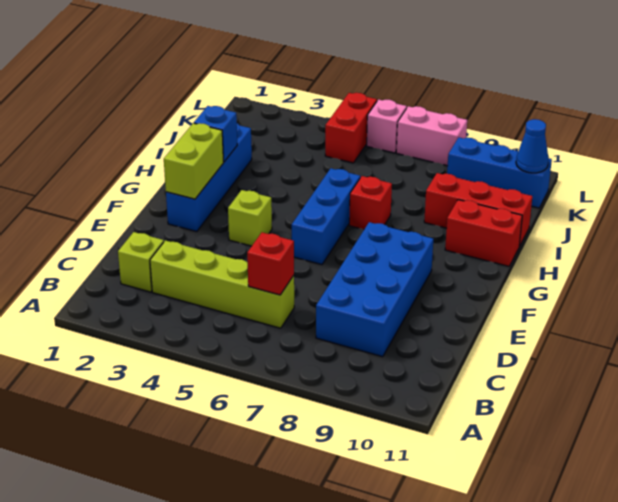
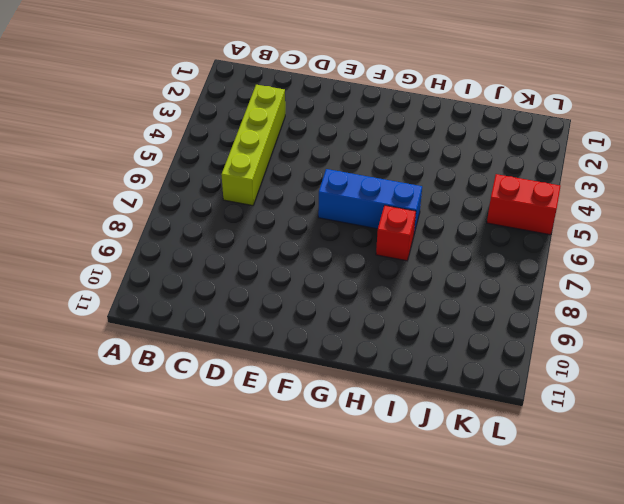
none -> lime 1x1 brick [118,232,164,292]
none -> blue 2x4 brick [316,222,433,357]
none -> blue 1x4 brick [166,123,252,232]

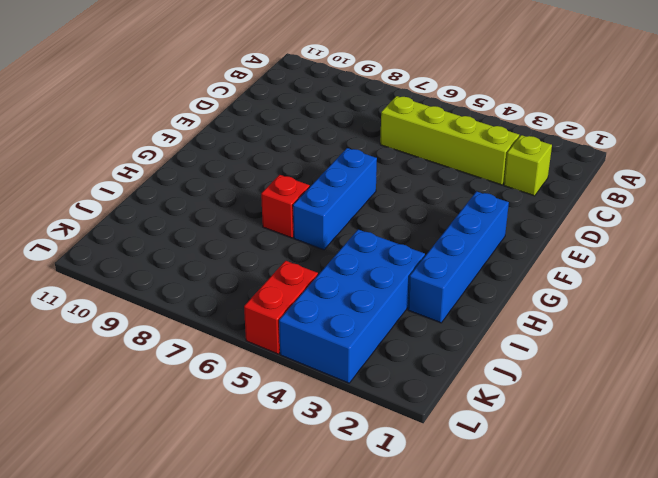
blue 2x4 brick [279,230,425,383] -> blue 2x4 brick moved to [316,222,433,357]
none -> lime 1x1 brick [228,190,272,246]
none -> red 1x2 brick [445,200,522,266]
none -> red 1x3 brick [424,173,532,246]

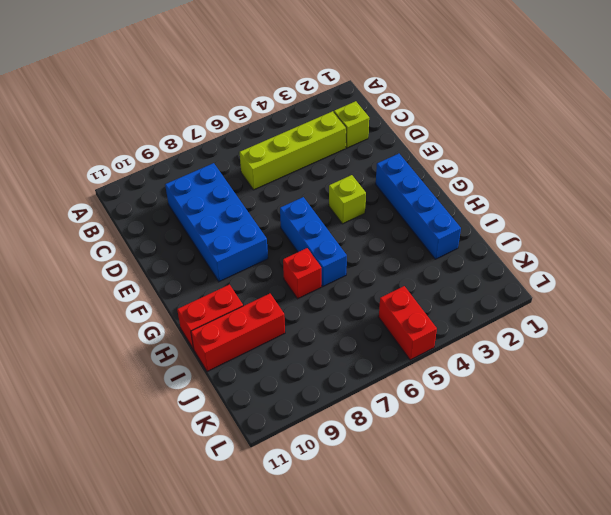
none -> blue 1x3 brick [447,137,552,208]
none -> pink 1x1 brick [367,100,407,153]
none -> pink 1x2 brick [396,106,467,166]

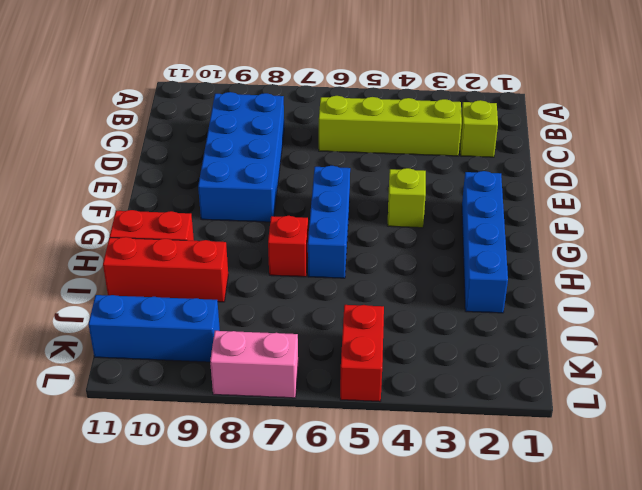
none -> pink 1x1 brick [367,100,407,153]
none -> red 1x1 brick [247,232,294,295]
none -> lime 1x2 brick [164,123,224,199]

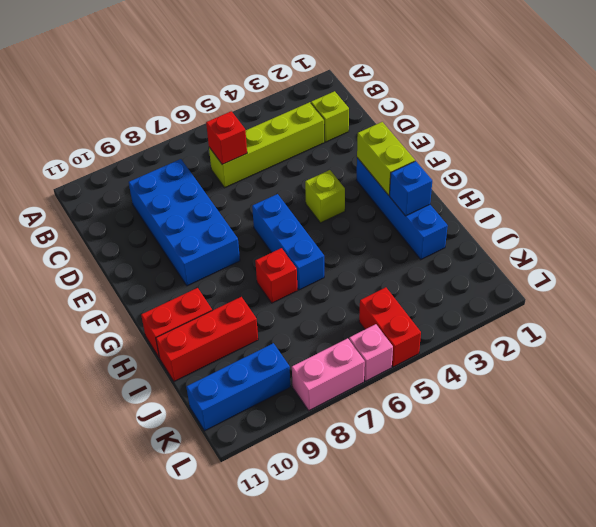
none -> blue 1x1 cone [516,119,549,173]

